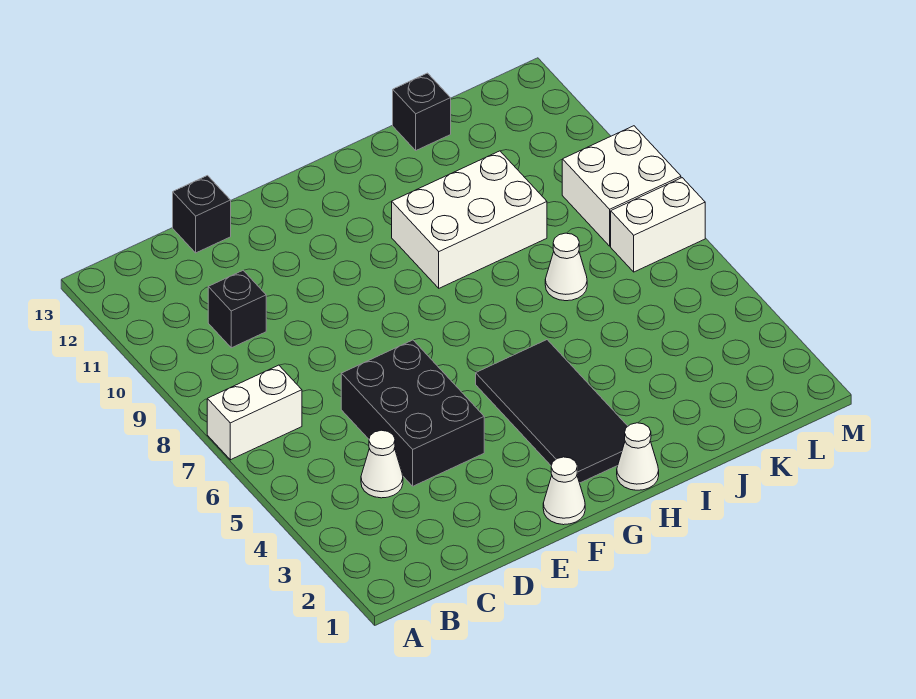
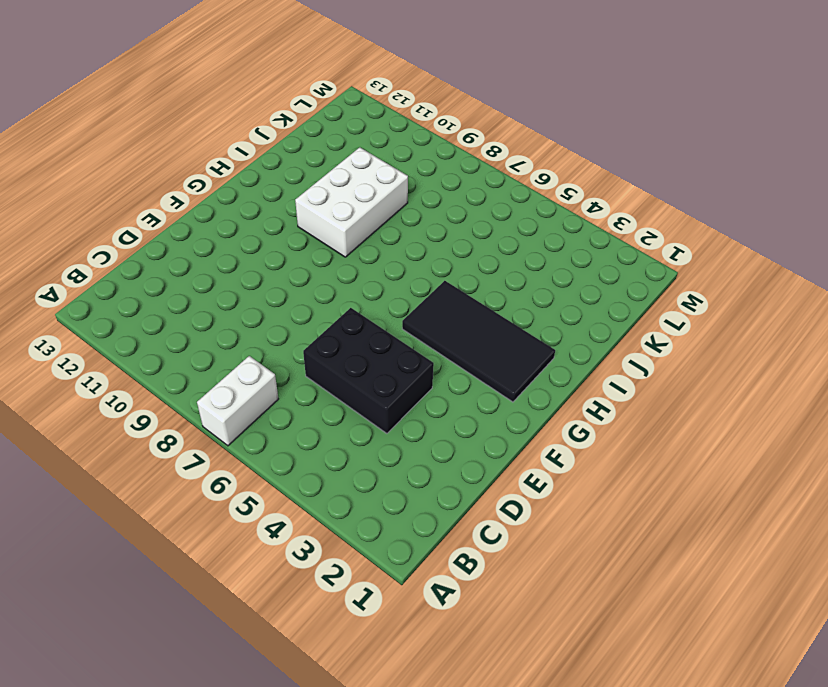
none -> white 1x1 cone [361,430,403,498]
none -> black 1x1 brick [208,270,266,348]
none -> black 1x1 brick [173,176,231,253]

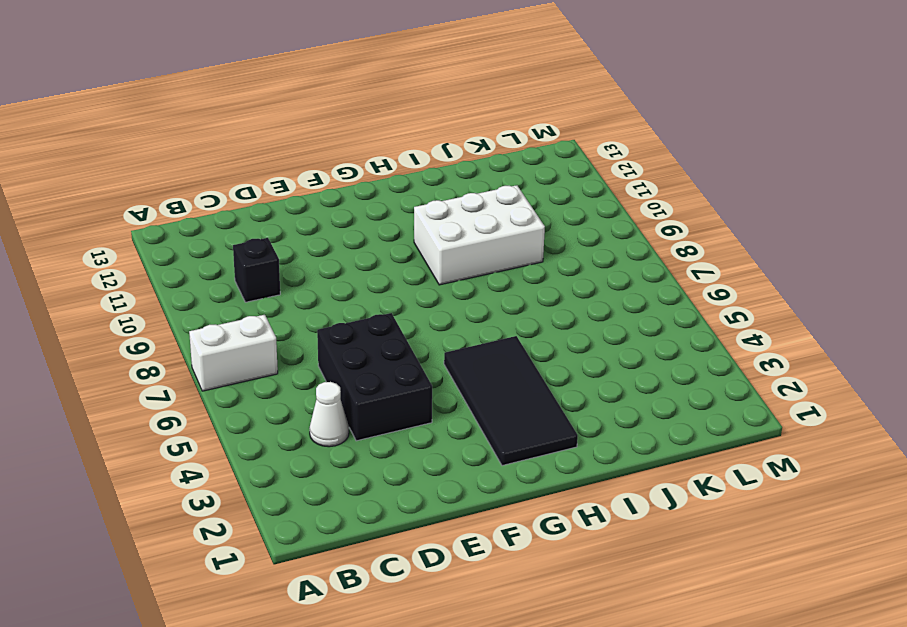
none -> black 1x1 brick [173,176,231,253]
none -> white 1x1 cone [543,457,585,525]
none -> white 1x1 cone [617,423,659,490]

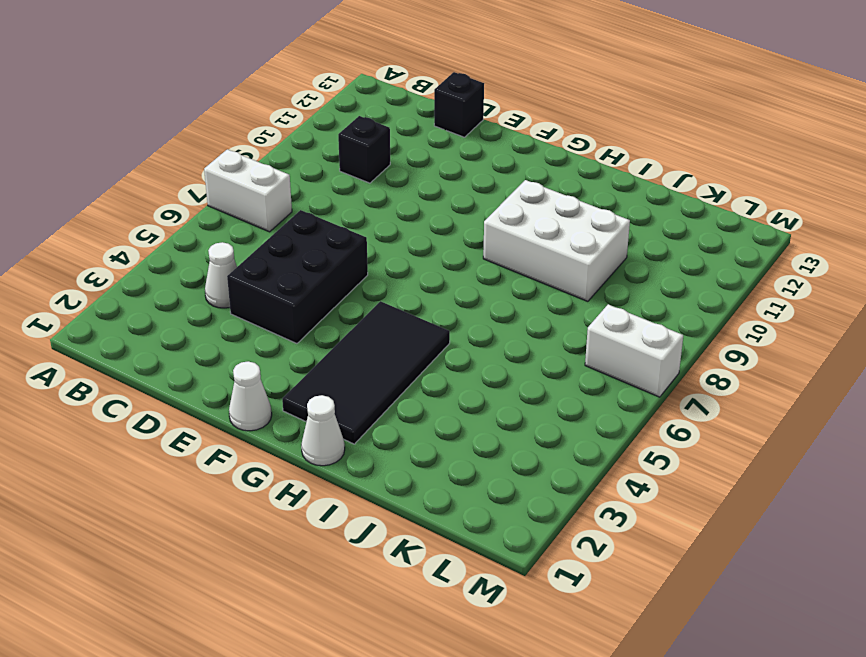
none -> white 1x1 cone [545,233,587,301]
none -> black 1x1 brick [393,73,451,150]
none -> white 2x2 brick [562,126,681,246]

